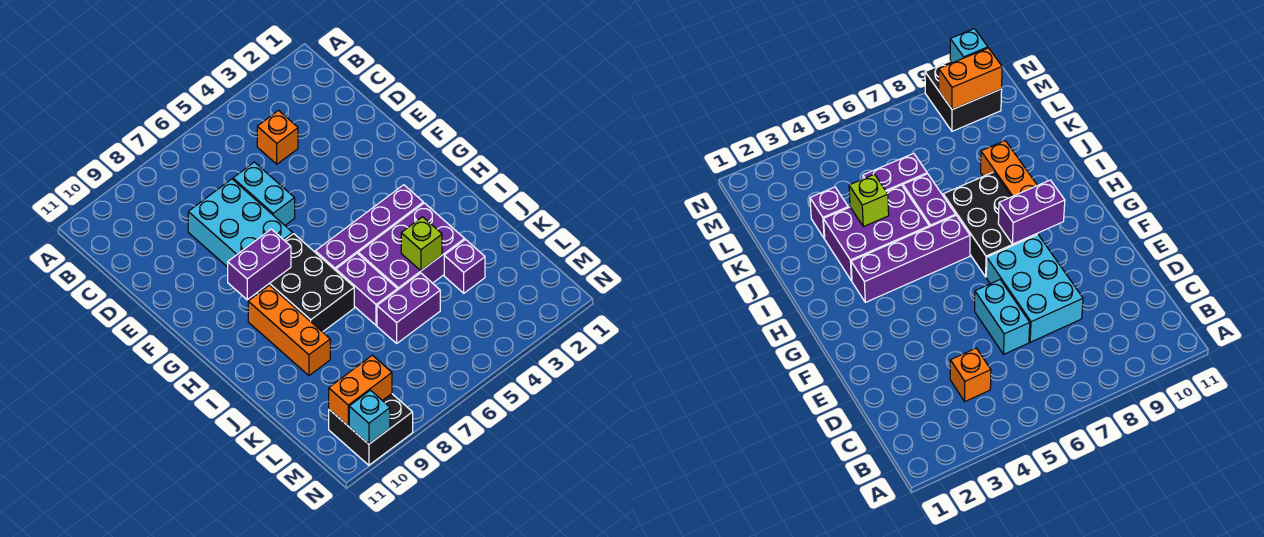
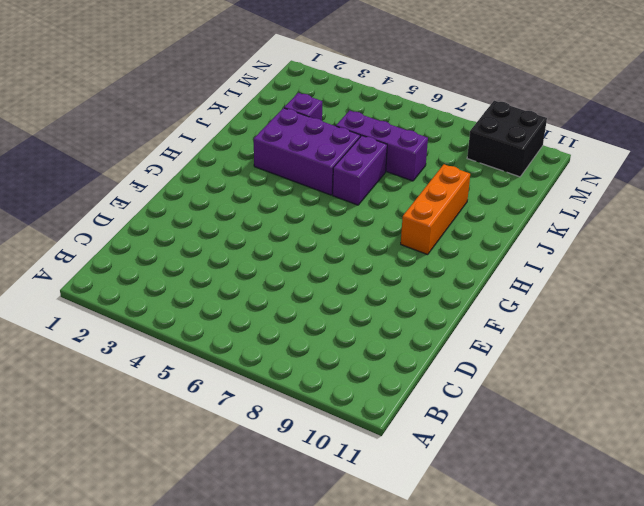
purple 1x3 brick [336,111,428,181] -> purple 1x2 brick [377,273,440,343]
none -> orange 1x1 brick [257,111,298,164]
none -> cyan 1x2 brick [233,162,295,225]
none -> cyan 2x3 brick [188,179,293,267]

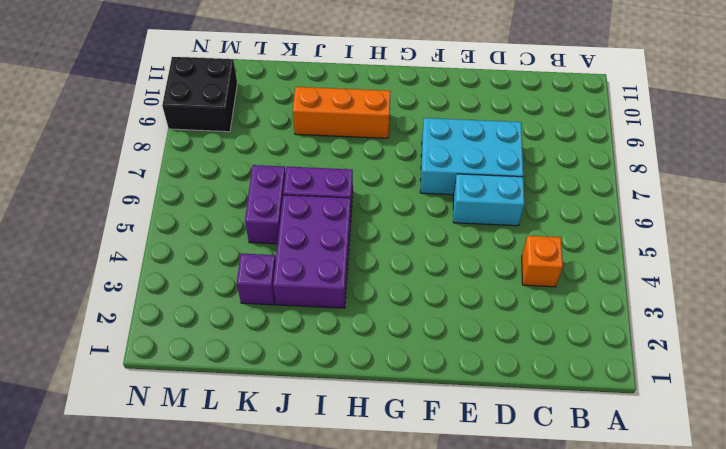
none -> black 2x3 brick [257,234,354,332]
none -> purple 1x4 brick [315,185,423,270]
none -> purple 1x2 brick [228,229,291,300]

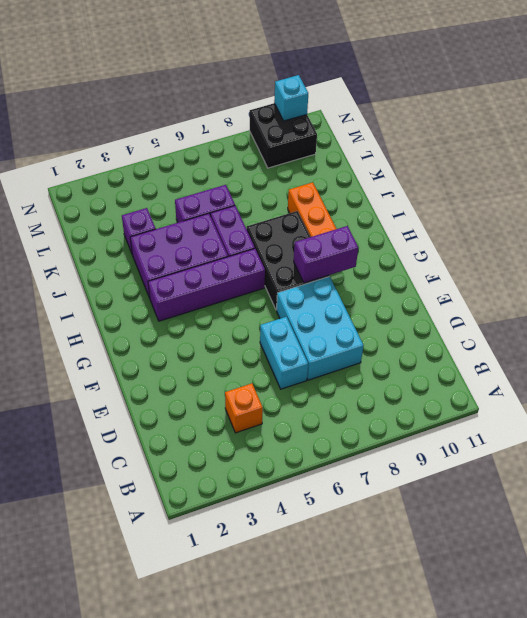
none -> lime 1x1 brick [401,217,442,271]
none -> orange 1x2 brick [329,355,392,426]

